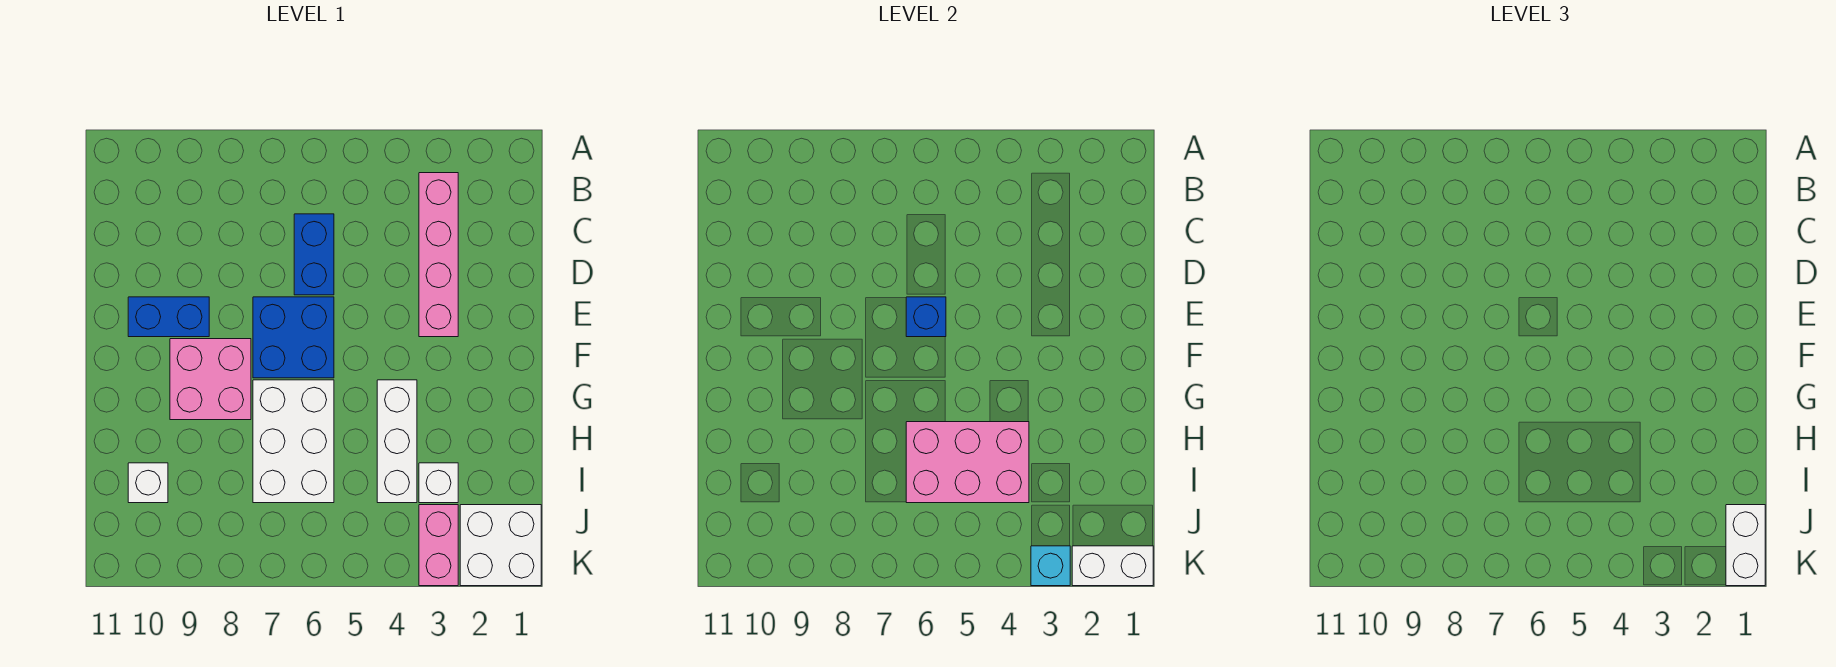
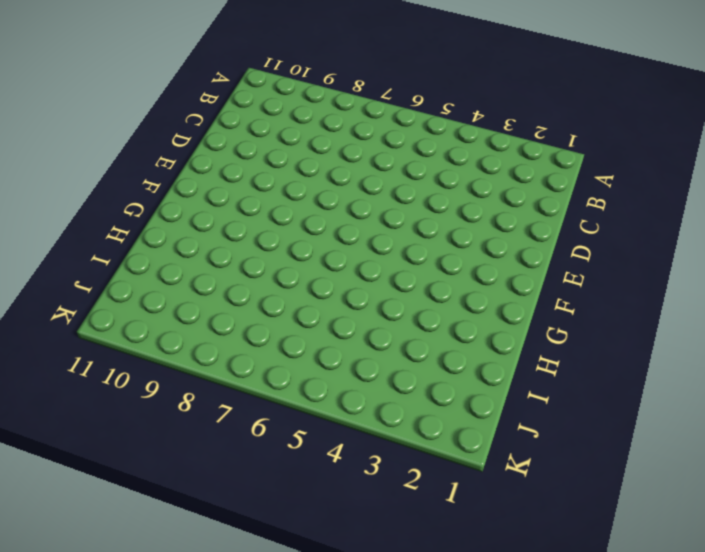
none -> pink 1x4 brick [419,173,458,337]
none -> blue 1x2 brick [294,214,334,295]
none -> blue 2x2 brick [253,297,334,378]

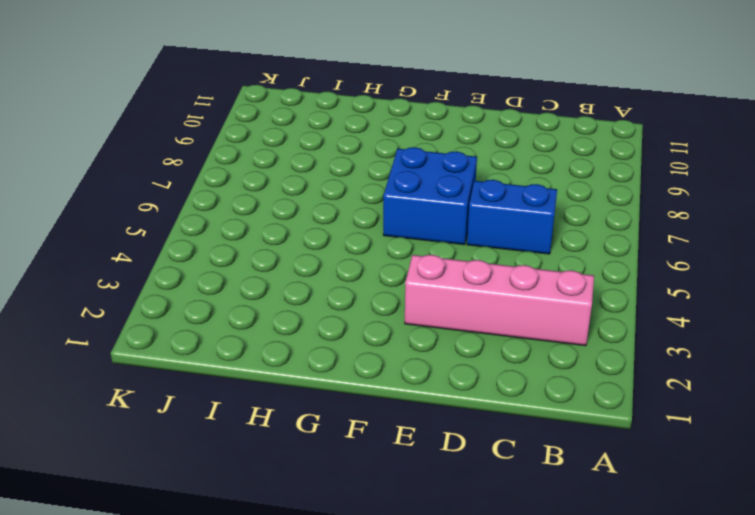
none -> blue 1x2 brick [128,297,209,337]
none -> pink 2x2 brick [170,339,251,420]
none -> white 1x3 brick [377,380,417,503]

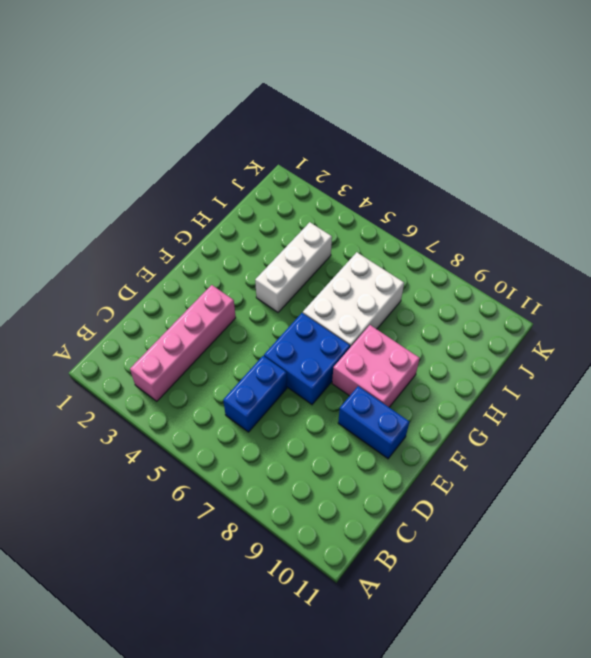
none -> white 1x1 brick [419,463,458,503]
none -> white 1x1 brick [128,463,168,503]
none -> white 2x2 brick [460,505,541,586]

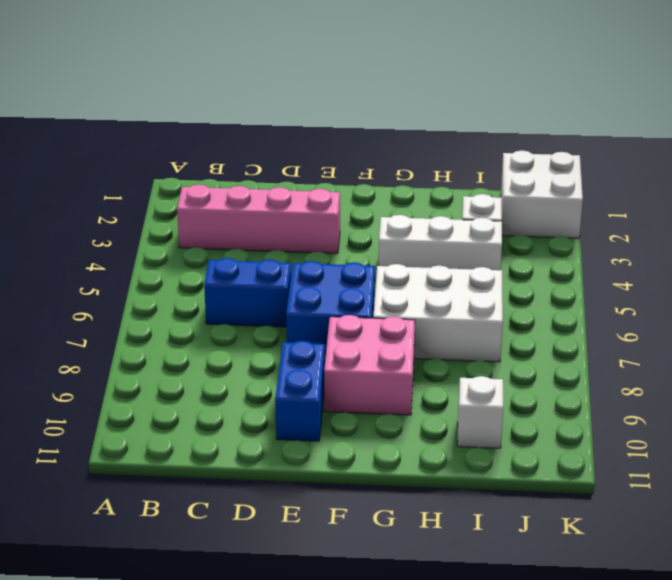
none -> pink 1x2 brick [419,505,458,586]
none -> blue 1x1 brick [906,297,946,337]
none -> pink 2x3 brick [906,422,1029,503]

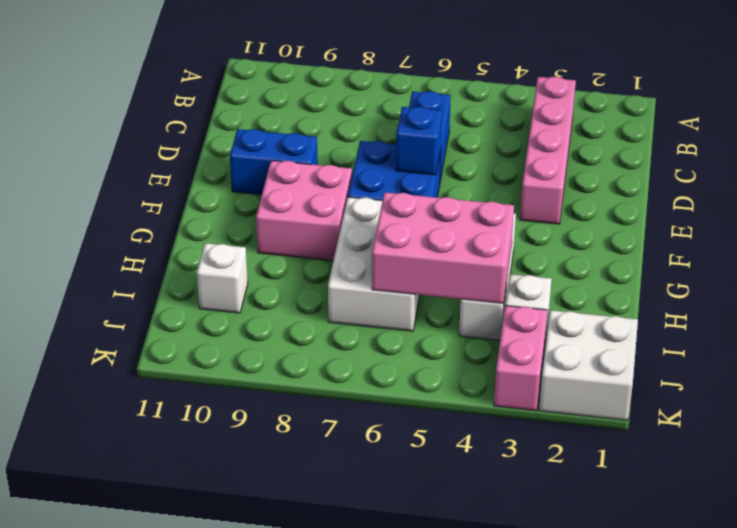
none -> white 1x2 brick [1072,546,1153,586]
none -> cyan 1x1 brick [1031,546,1070,586]
none -> white 1x2 brick [1726,505,1765,586]

